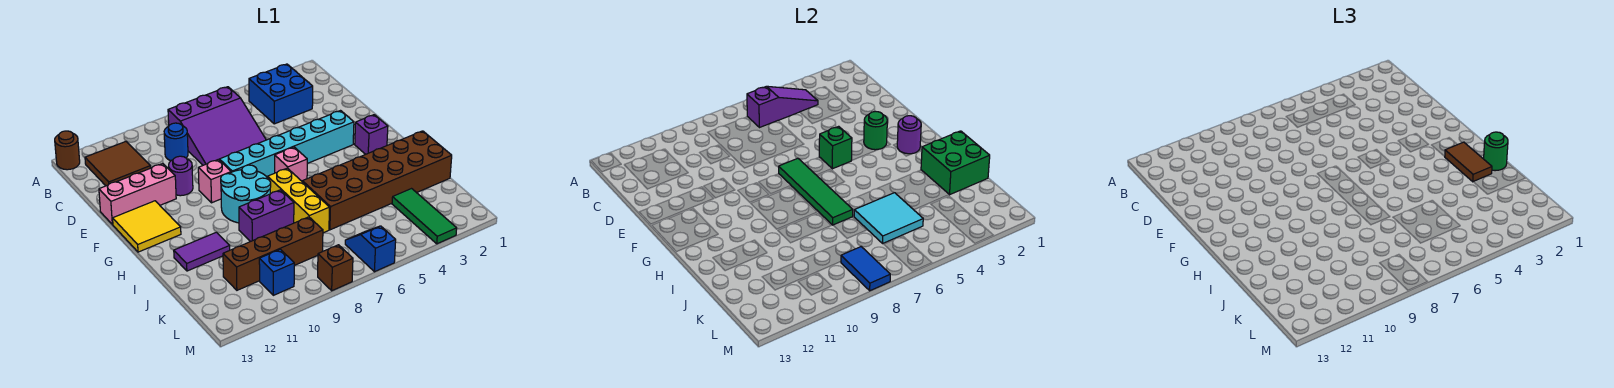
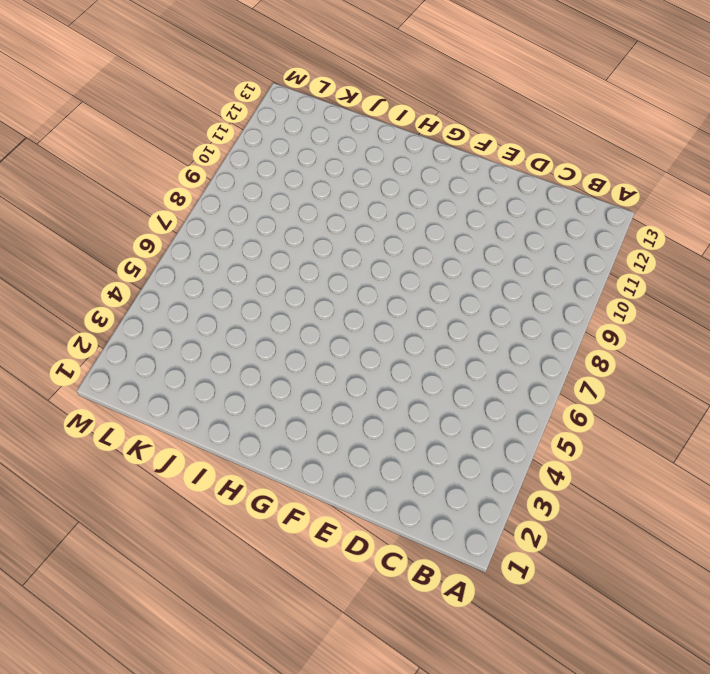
none -> brown 1x1 round brick [55,131,80,170]
none -> blue 2x2 brick [249,64,313,124]
none -> purple 3x3 slope [168,87,266,165]
none -> brown 2x2 tile [85,141,151,186]

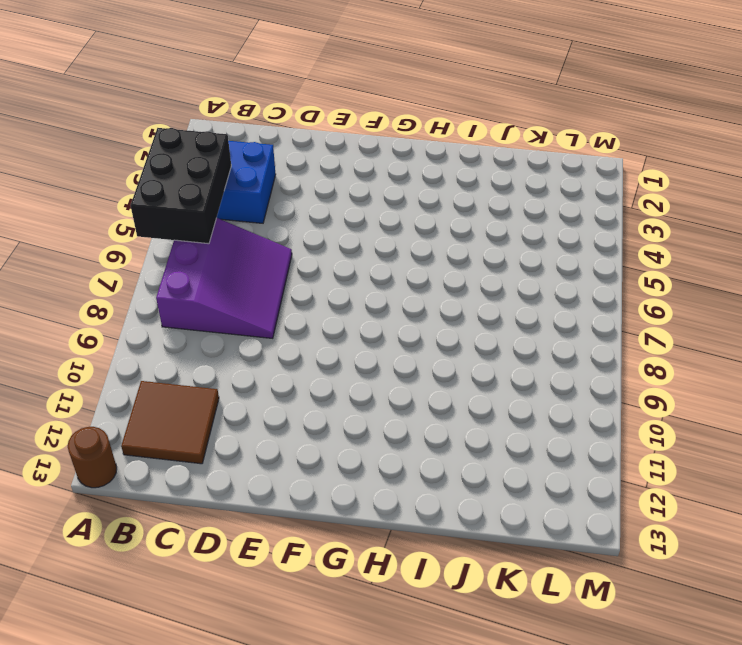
black 2x3 brick [131,128,231,244] -> purple 1x3 slope [747,86,818,128]
none -> blue 1x1 round brick [164,123,188,161]
none -> purple 1x1 round brick [169,156,193,196]
none -> pink 1x3 brick [99,164,176,225]
none -> cyan 1x6 brick [219,111,354,178]

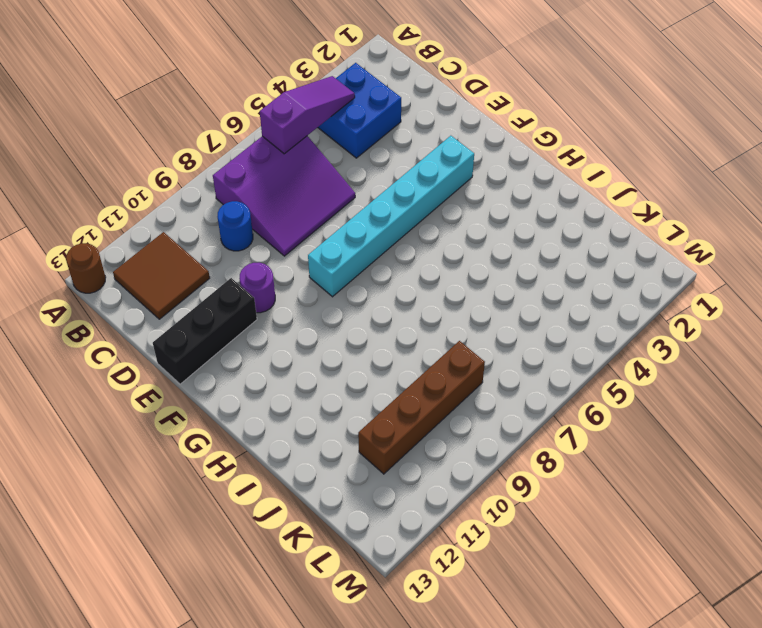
black 1x3 brick [153,278,257,384] -> pink 1x3 brick [99,164,176,225]
none -> pink 1x1 brick [198,159,231,203]
none -> yellow 2x2 tile [113,201,181,252]
none -> purple 1x1 brick [355,115,388,154]
none -> pink 1x1 brick [275,147,307,181]

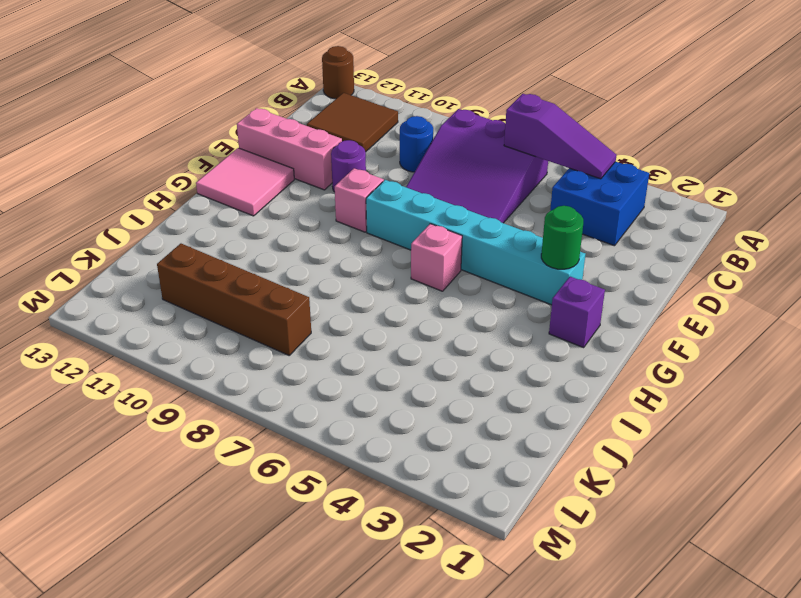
pink 2x2 tile [196,148,294,216] -> yellow 2x2 tile [113,201,181,252]
none -> cyan 2x2 round brick [221,165,271,223]
none -> yellow 1x3 brick [268,168,330,233]
none -> brown 2x6 brick [302,131,452,230]
none -> purple 1x2 brick [239,190,294,242]

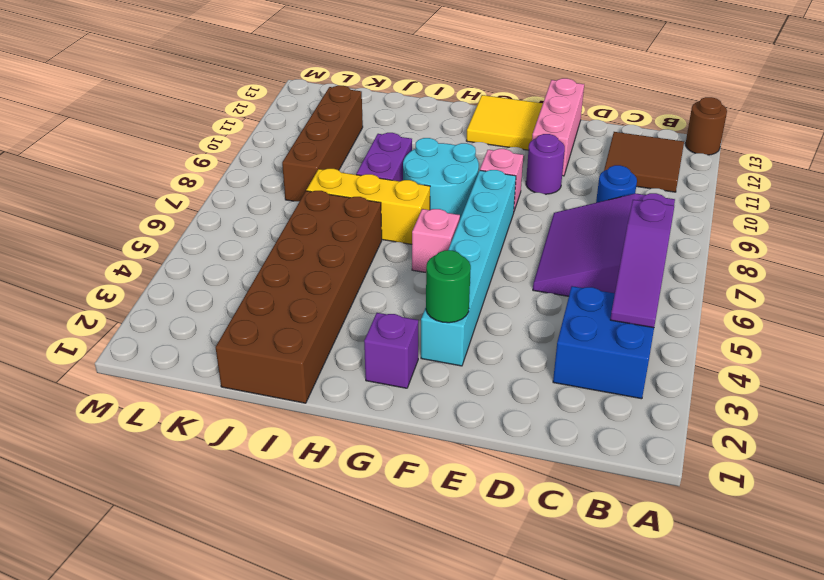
none -> purple 1x2 tile [174,232,230,271]
none -> green 1x3 tile [392,189,457,244]
none -> blue 1x2 slope [345,226,396,272]
none -> blue 1x1 brick [259,249,294,295]

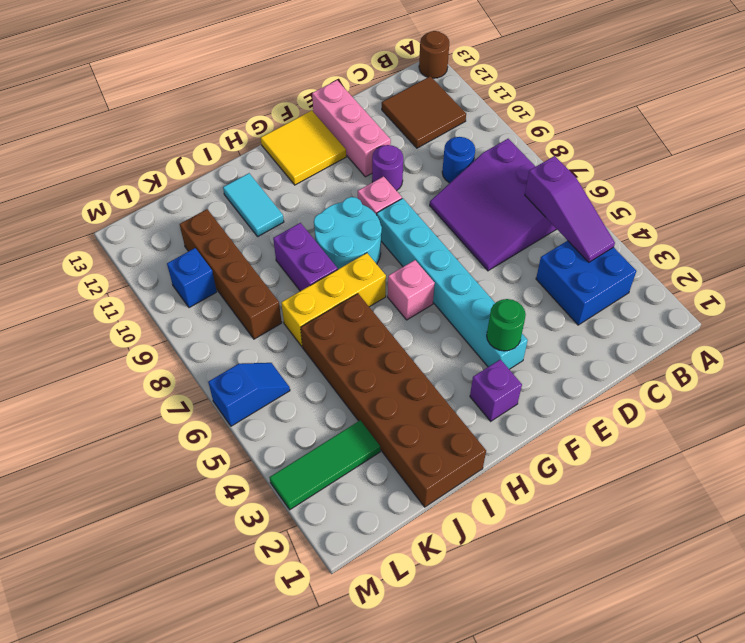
cyan 1x2 tile [223,173,284,236] -> purple 1x2 tile [174,232,230,271]
none -> brown 1x1 brick [318,245,353,291]
none -> green 1x1 brick [819,126,852,169]
none -> green 1x4 tile [779,158,853,225]
none -> purple 1x1 round brick [897,116,921,154]

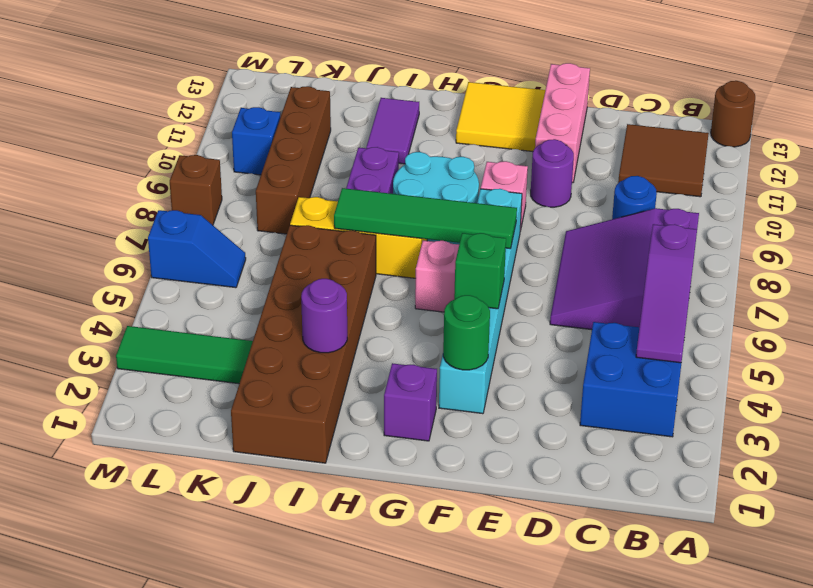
purple 1x1 round brick [301,279,347,353] -> purple 1x1 round brick moved to [897,116,921,154]
none -> green 2x2 brick [921,131,990,195]
none -> cyan 2x2 tile [854,193,923,243]
none -> blue 1x2 tile [841,247,890,291]
none -> brown 1x2 tile [1445,142,1492,182]

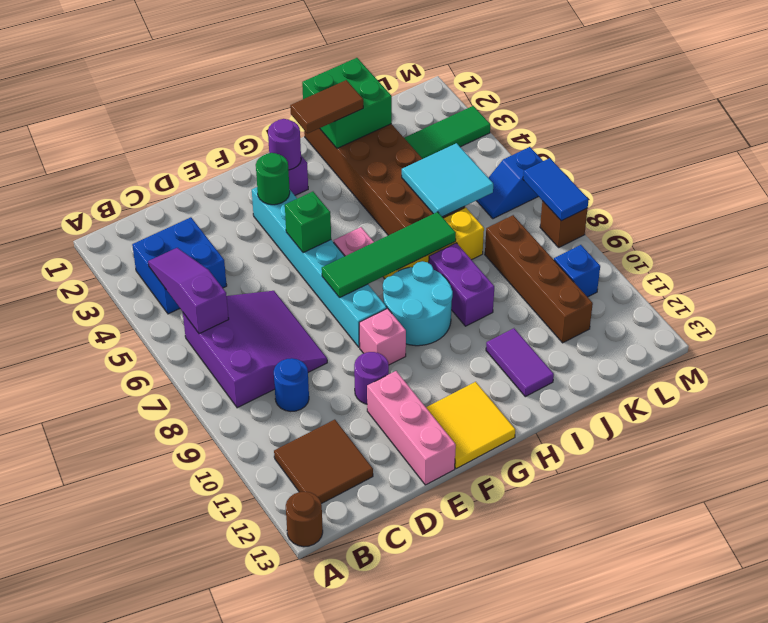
blue 1x2 tile [523,158,589,221] -> blue 1x2 tile turned to [841,247,890,291]
none -> green 1x1 round brick [1484,132,1508,171]

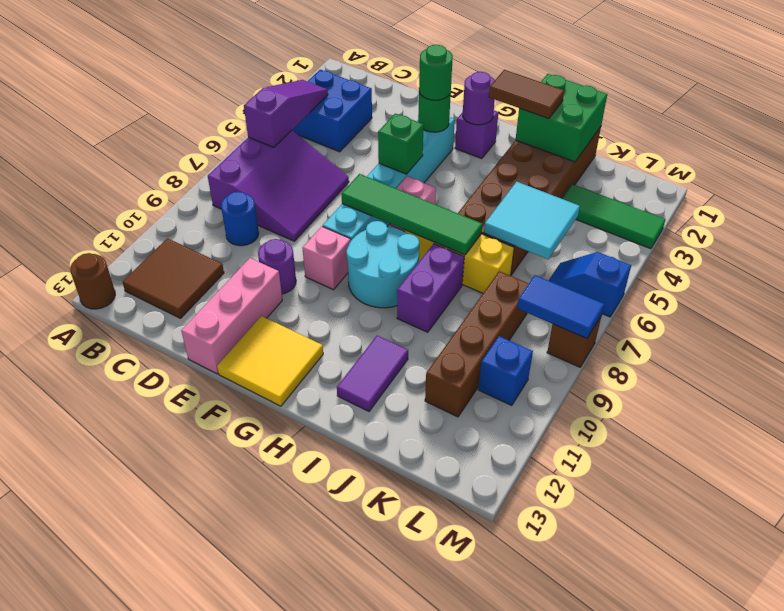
green 1x1 round brick [419,45,453,100] -> green 1x1 round brick moved to [1484,132,1508,171]

